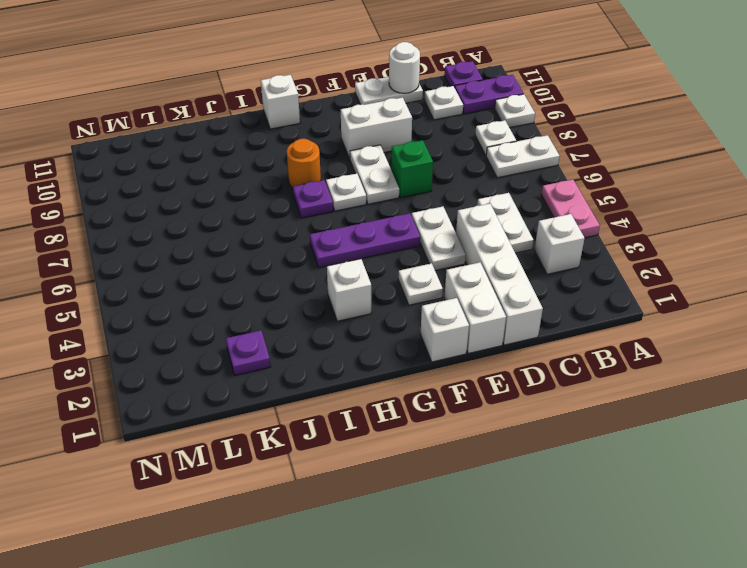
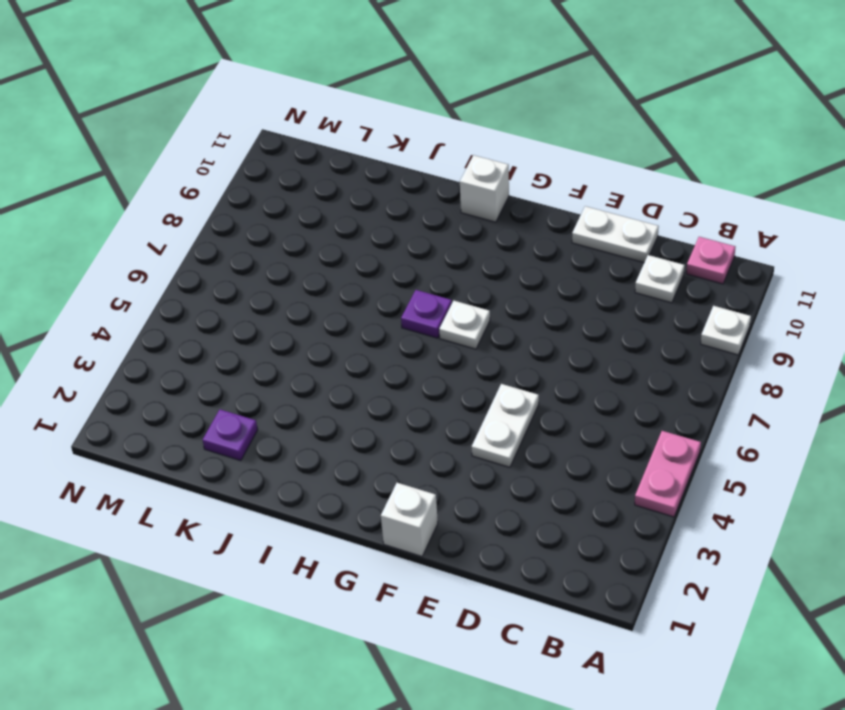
pink 1x1 plate [686,237,735,284] -> purple 1x1 plate [444,61,483,87]
none -> white 1x2 plate [486,135,560,178]
none -> purple 1x2 plate [455,75,524,114]
none -> white 1x1 brick [534,214,585,274]

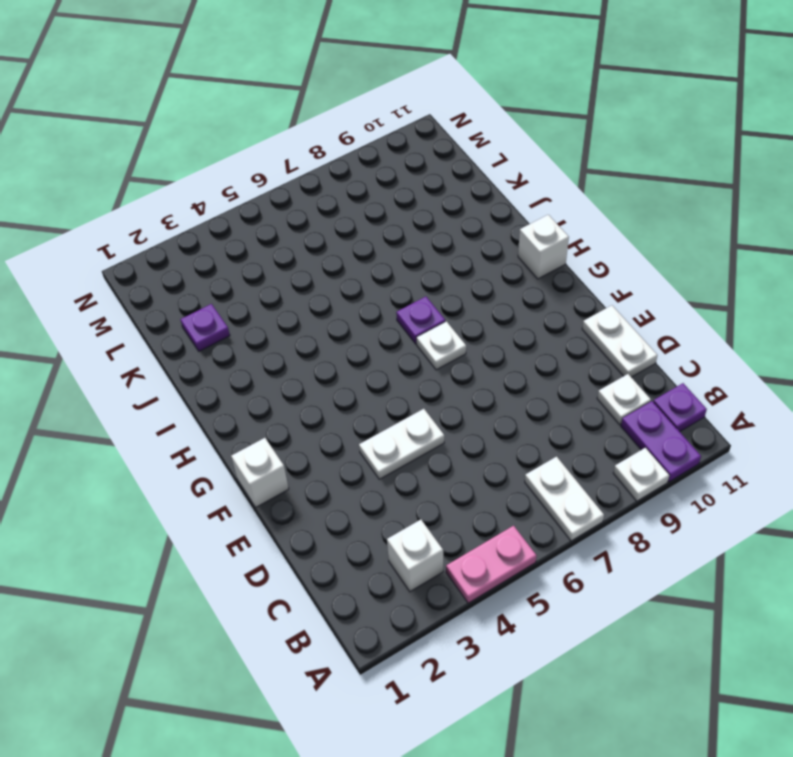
none -> white 1x1 plate [475,120,516,155]
none -> white 1x2 plate [477,193,533,253]
none -> white 1x4 brick [456,204,543,345]

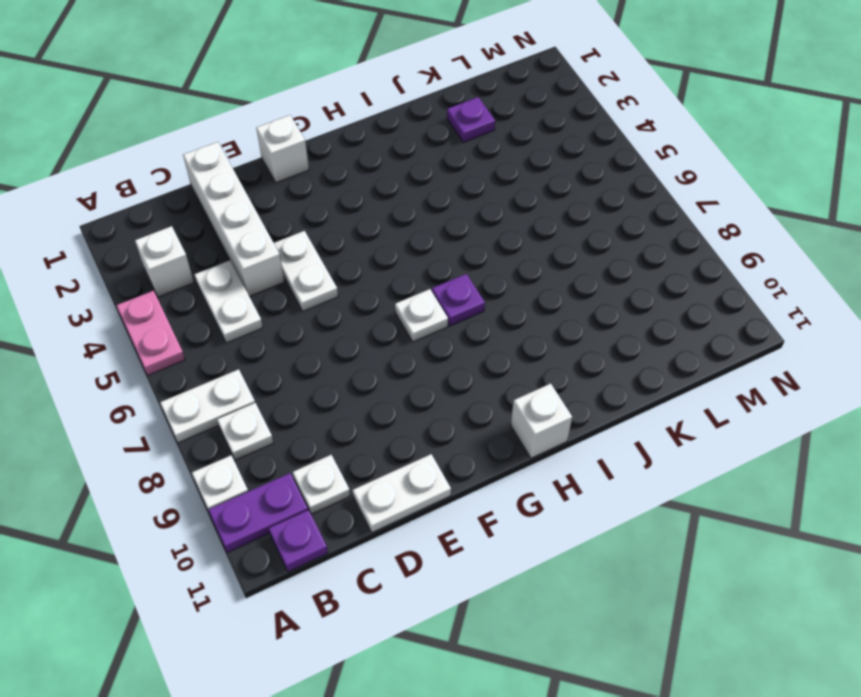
none -> white 1x2 brick [444,262,506,354]
none -> green 1x1 brick [391,140,433,198]
none -> white 1x2 brick [341,97,412,159]

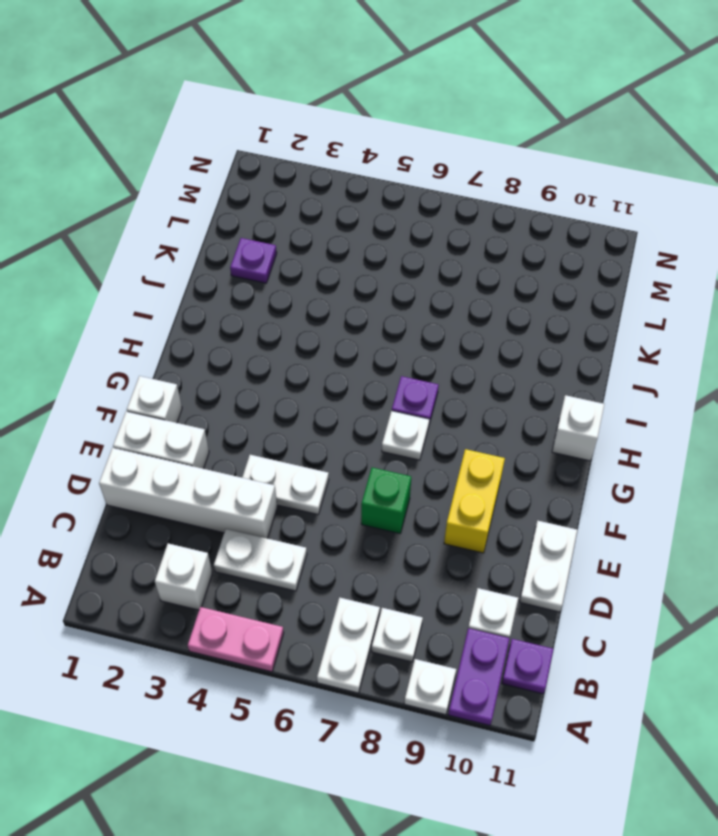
yellow 1x2 brick [444,449,505,553] -> white 1x2 brick [341,97,412,159]
none -> white 1x1 plate [398,263,443,305]
none -> purple 1x3 plate [310,213,420,268]
none -> white 1x2 plate [350,145,399,204]

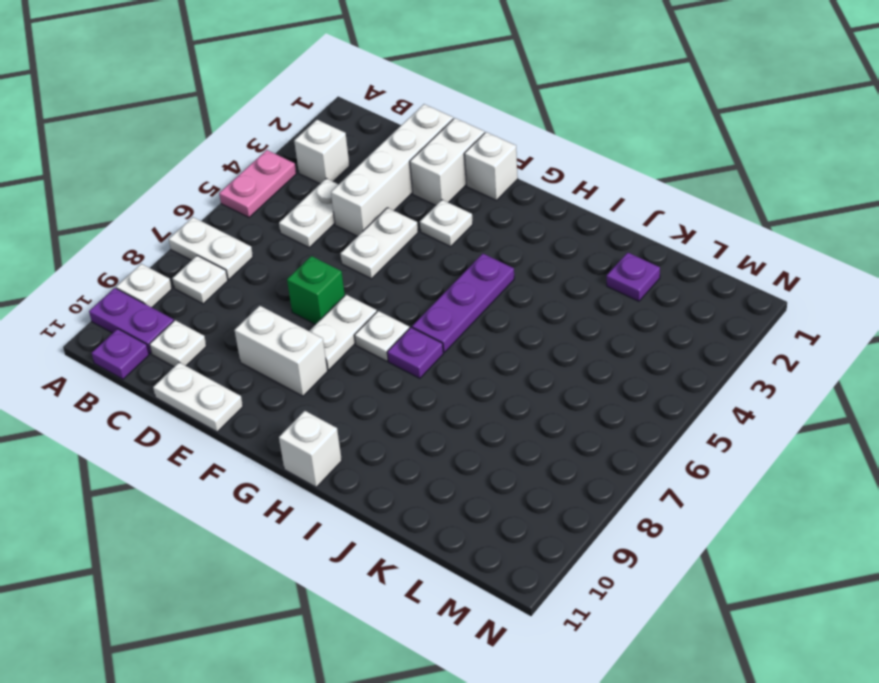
purple 1x3 plate [412,254,514,352] -> purple 1x3 plate turned to [310,213,420,268]
none -> white 1x1 brick [327,259,371,321]
none -> orange 1x1 round brick [287,139,321,188]
none -> white 1x1 round brick [389,42,420,93]

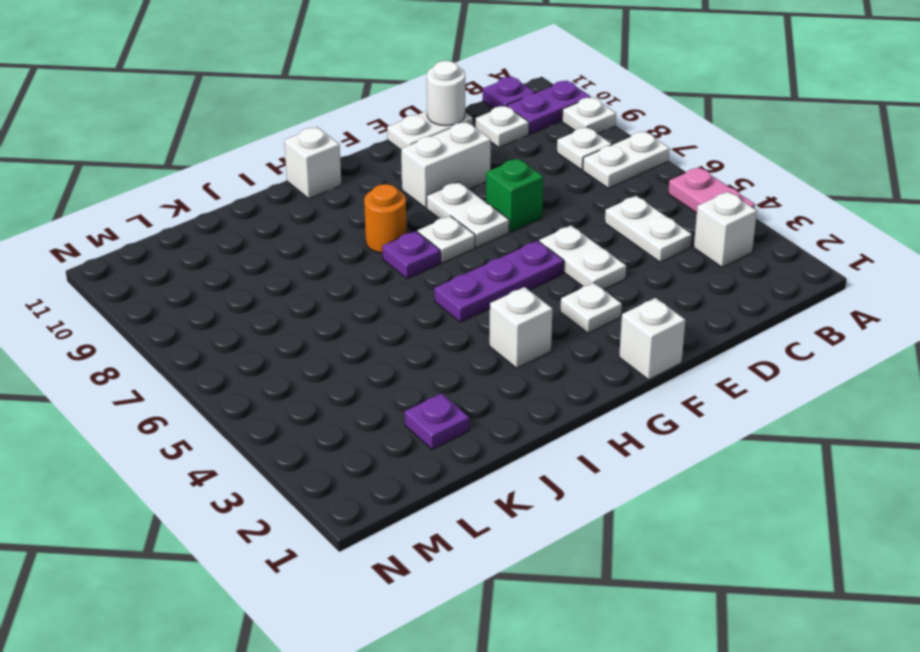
none -> white 1x4 brick [456,204,543,345]
none -> white 1x2 brick [444,262,506,354]

